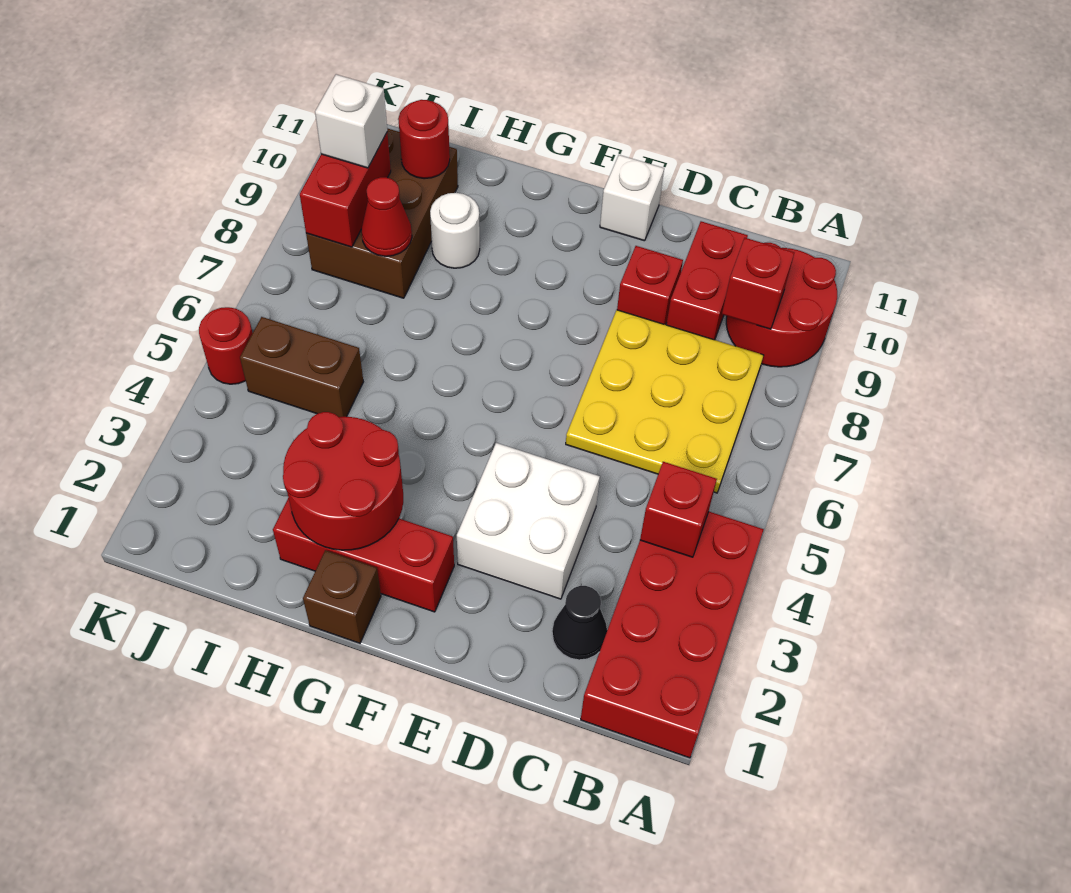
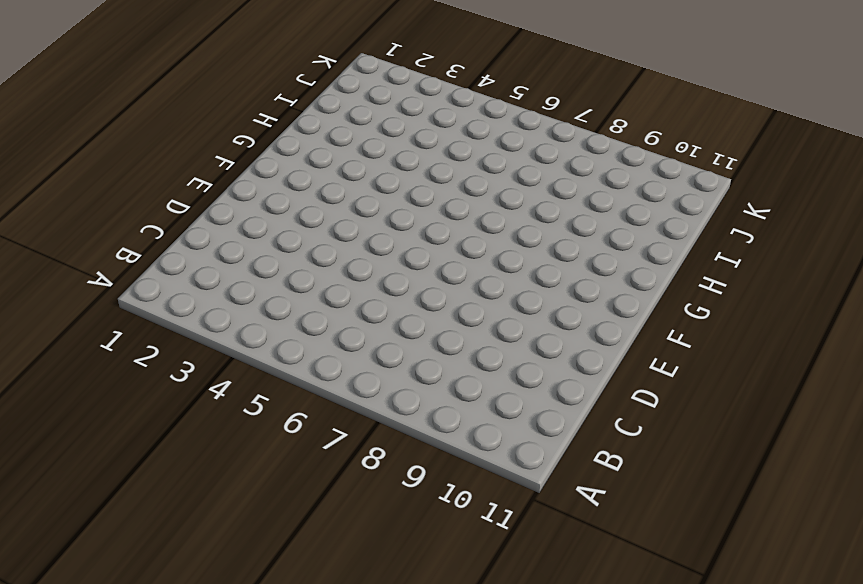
none -> red 2x4 brick [581,512,764,758]
none -> red 2x2 round brick [726,243,837,367]
none -> yellow 3x3 plate [566,310,764,493]

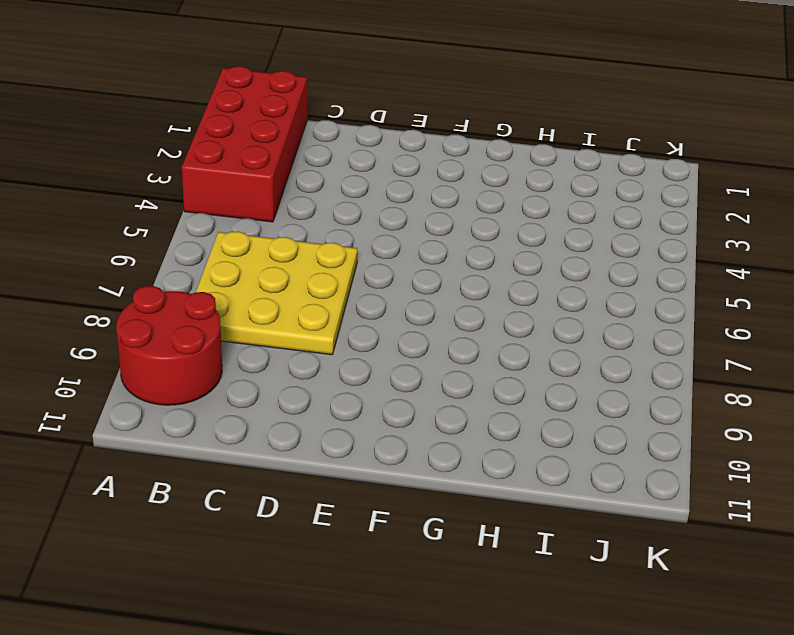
none -> black 1x1 cone [552,586,607,660]
none -> red 1x2 brick [666,221,748,340]
none -> white 2x2 brick [457,443,600,599]

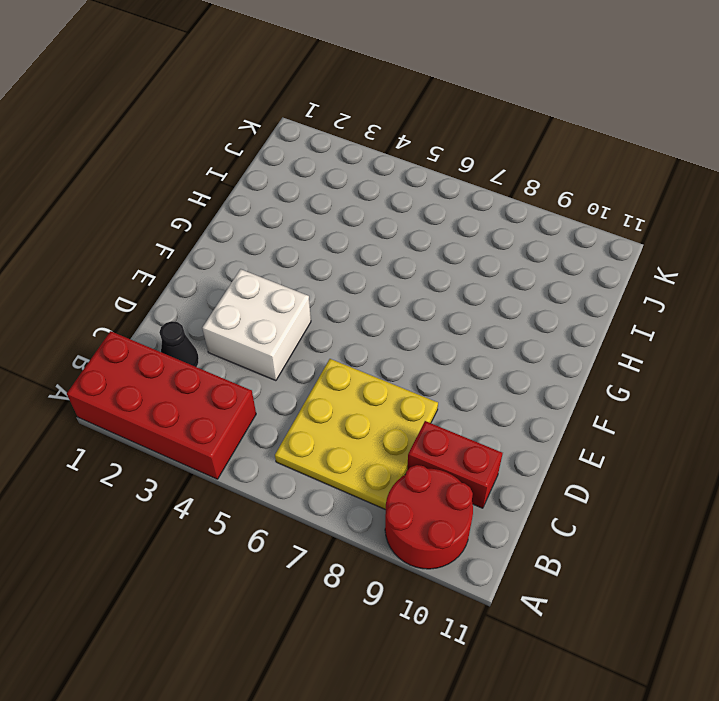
none -> red 1x1 brick [617,246,683,325]
none -> white 1x1 brick [600,155,664,241]
none -> red 1x3 brick [273,498,454,612]

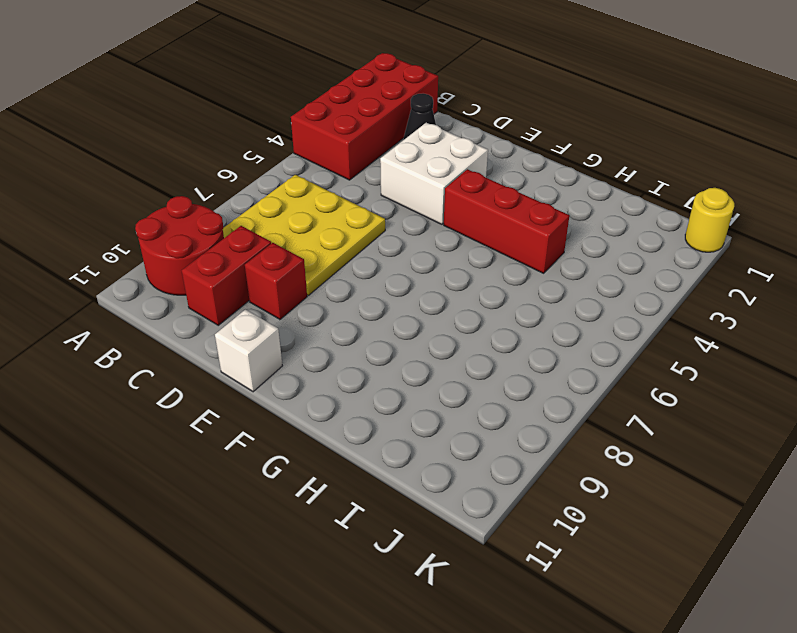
red 1x3 brick [444,169,569,273] -> red 1x3 brick moved to [273,498,454,612]
yellow 1x1 round brick [685,188,734,252] -> none
none -> brown 1x1 brick [303,550,381,643]
none -> white 1x1 round brick [430,193,480,268]
none -> brown 1x2 brick [240,317,363,417]

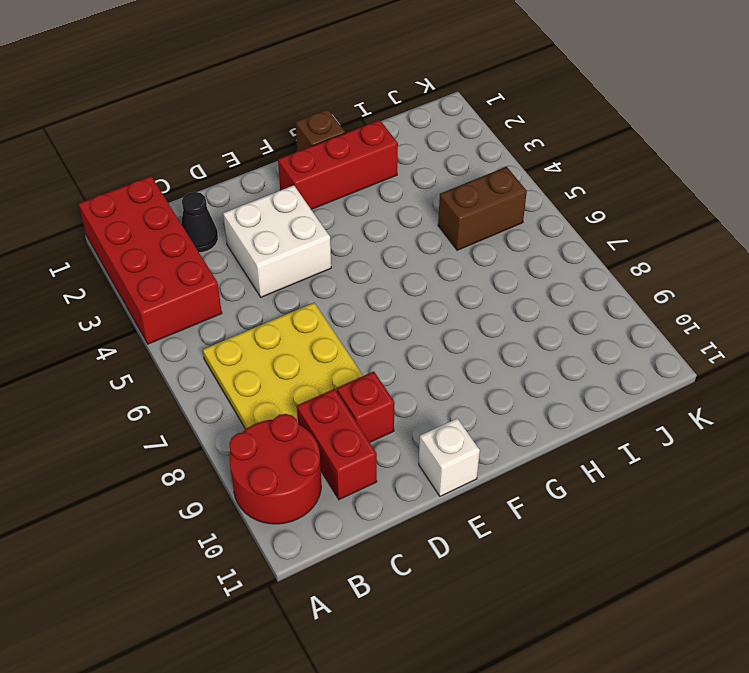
none -> white 1x1 round brick [430,193,480,268]
none -> brown 2x3 brick [306,128,458,298]
none -> red 1x1 round brick [199,307,253,384]

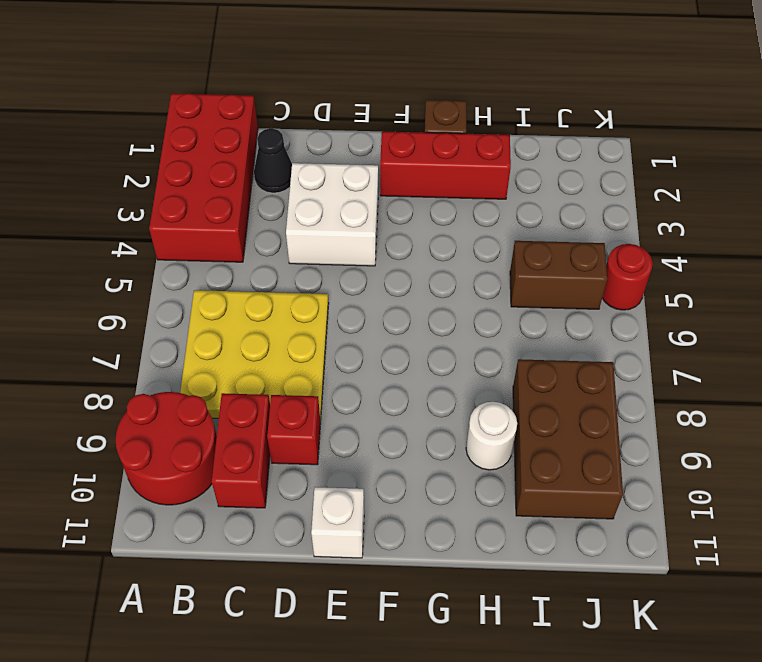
none -> red 1x1 brick [640,462,717,557]
none -> red 1x1 brick [722,238,794,329]
none -> red 2x2 round brick [283,412,403,550]

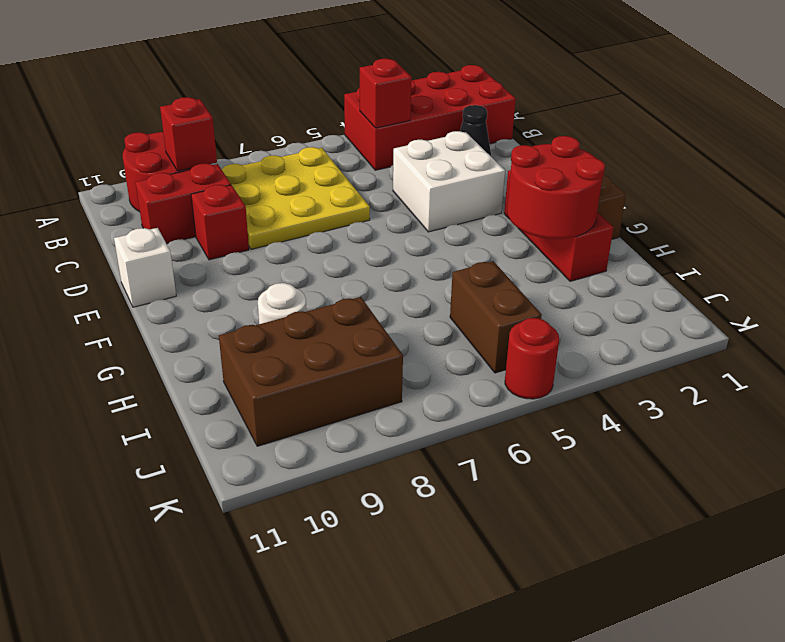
none -> red 1x1 cone [362,177,412,256]
none -> red 1x1 round brick [398,100,450,179]
none -> red 1x2 brick [300,133,391,247]

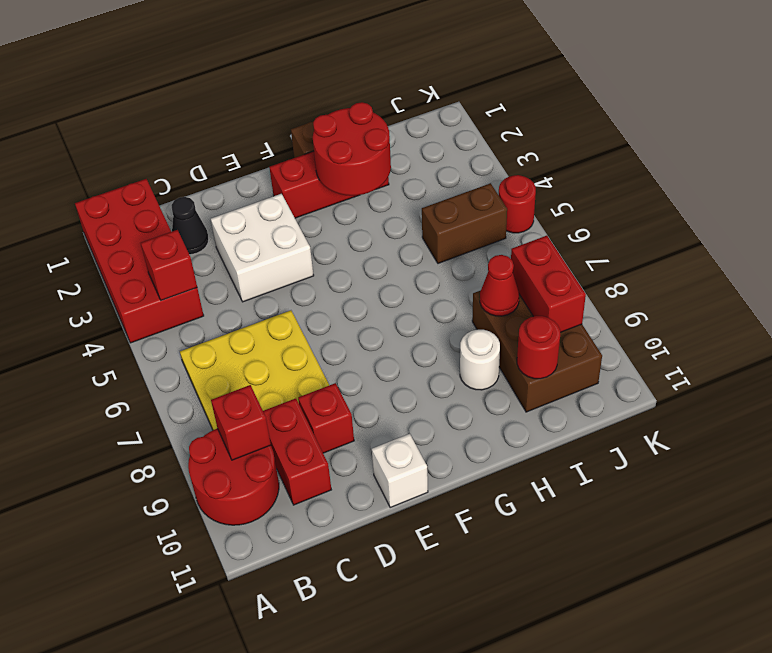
none -> white 1x1 brick [315,74,387,168]

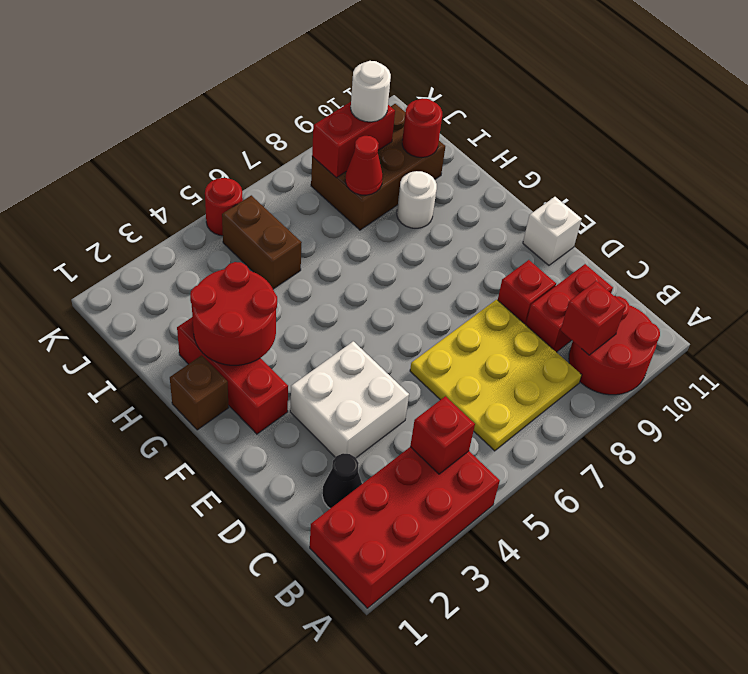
white 1x1 round brick [351,61,391,122] -> white 1x1 brick [315,74,387,168]

